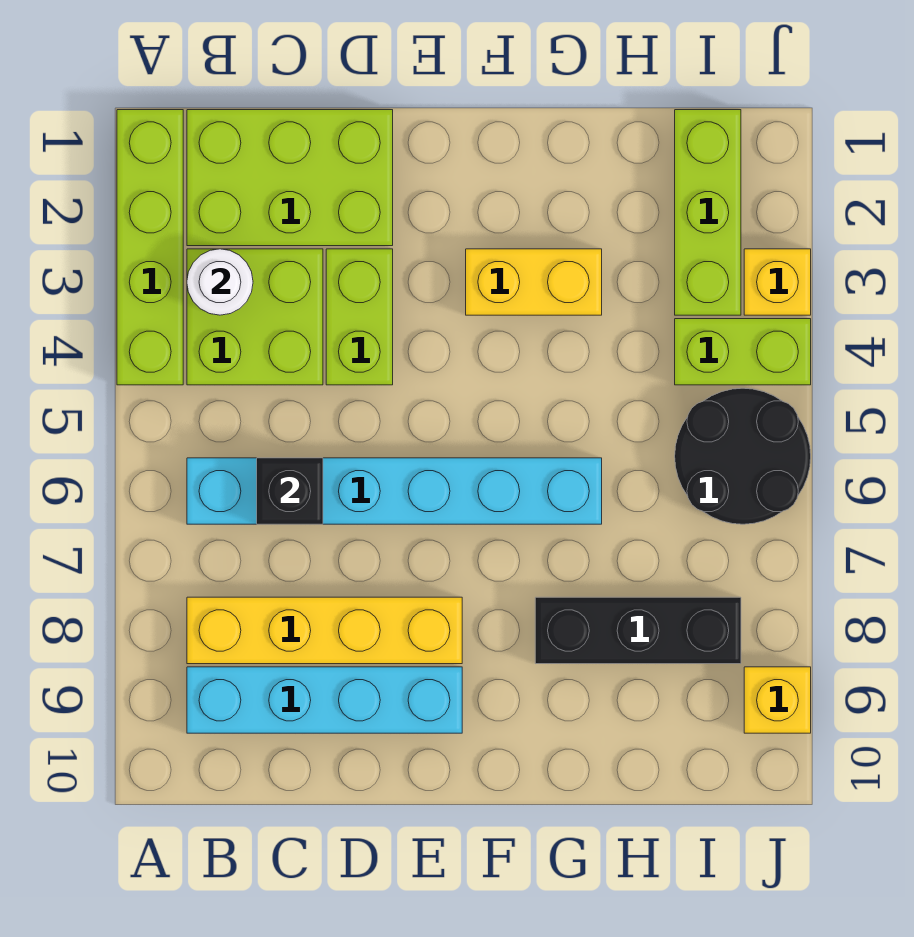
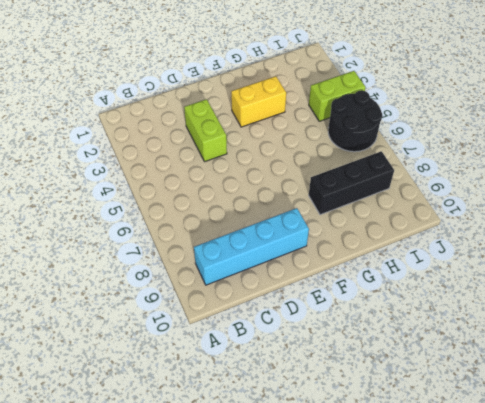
none -> lime 1x4 brick [117,110,183,385]
none -> lime 2x3 brick [187,110,393,246]
none -> lime 2x2 brick [187,249,323,385]

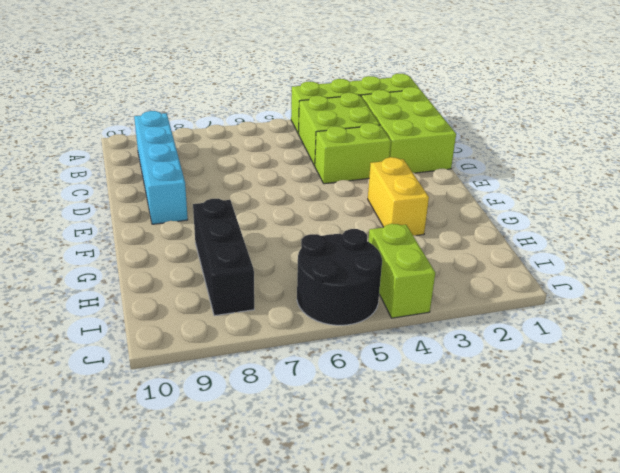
none -> cyan 1x6 brick [187,458,602,524]
none -> yellow 1x4 brick [187,597,462,664]
none -> lime 1x3 brick [675,110,741,315]

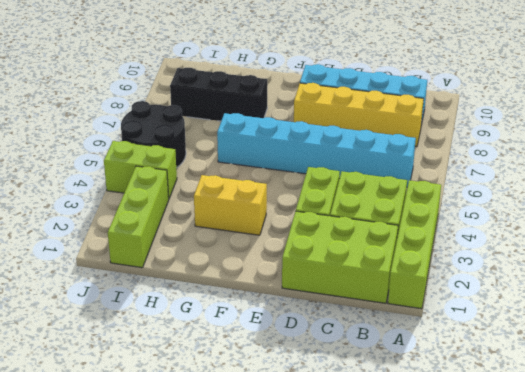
none -> yellow 1x1 brick [744,249,811,315]
none -> yellow 1x1 brick [744,667,811,733]
none -> white 1x1 round brick [187,249,253,315]

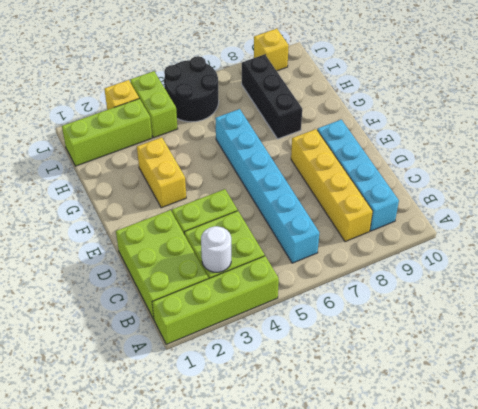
none -> black 1x1 brick [257,458,323,524]

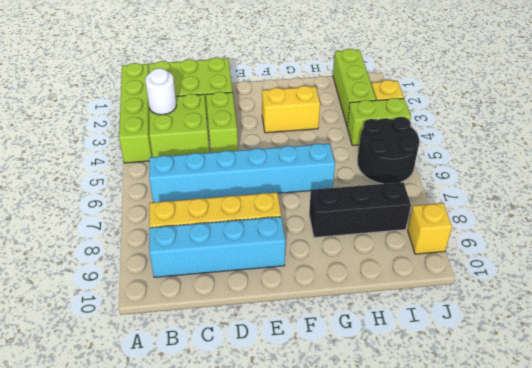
none -> black 1x1 brick [257,458,323,524]

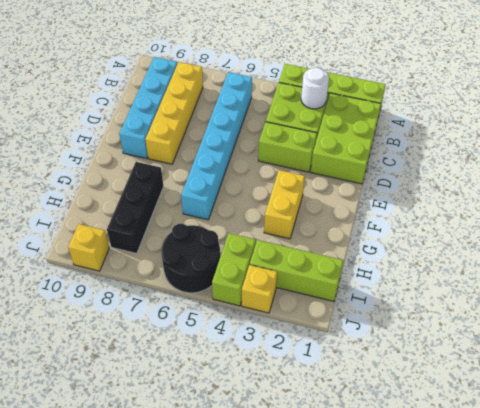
none -> black 1x1 brick [257,458,323,524]

